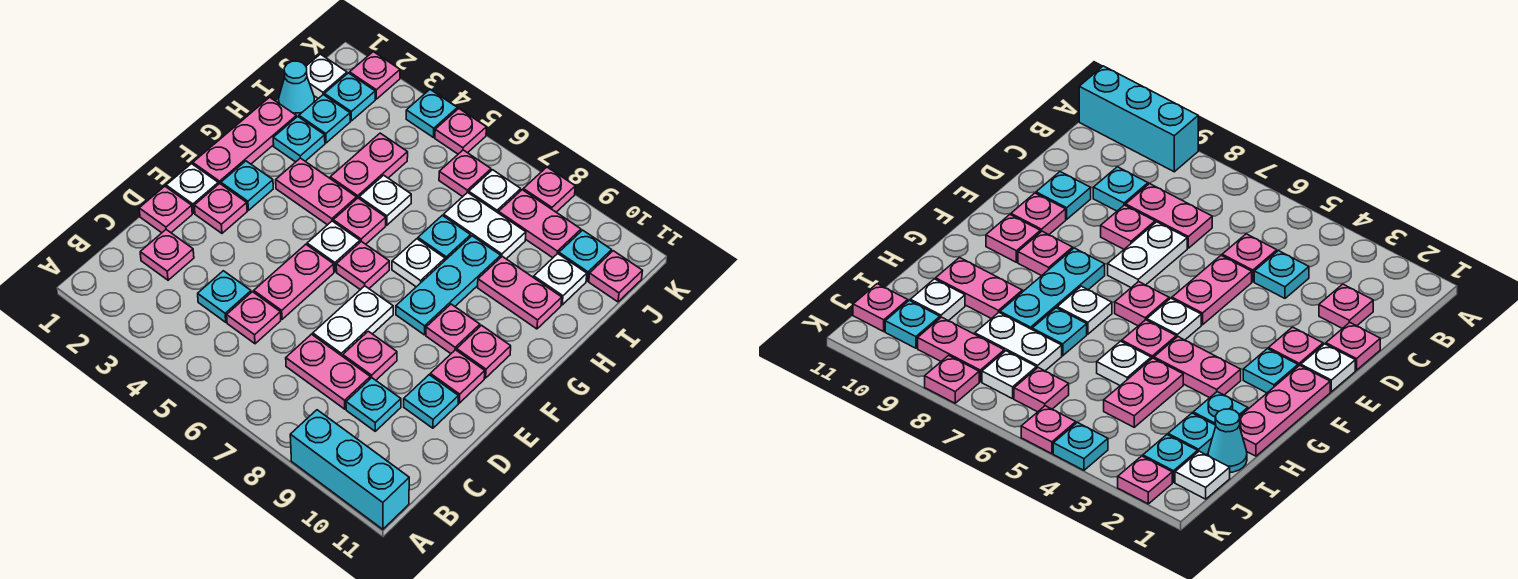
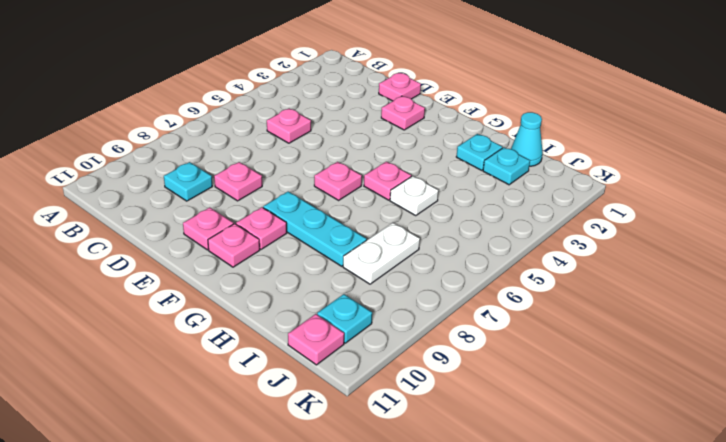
none -> cyan 1x3 brick [290,410,409,529]
none -> pink 1x1 plate [140,230,194,280]
none -> cyan 1x1 plate [198,271,251,322]
none -> pink 1x2 plate [286,334,370,409]

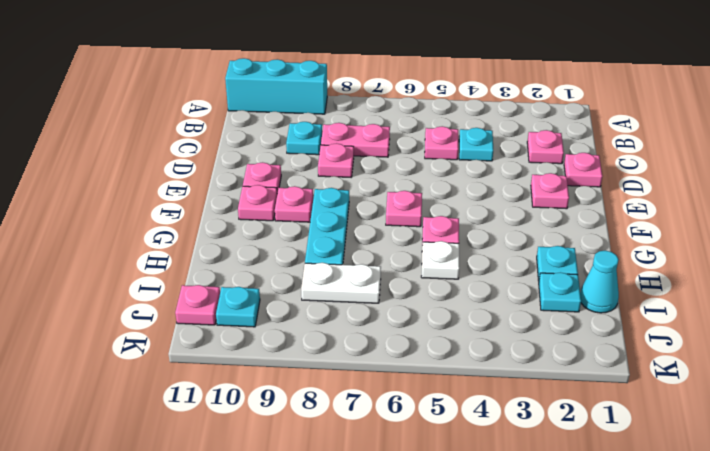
none -> pink 1x2 plate [254,244,334,319]
none -> white 1x2 plate [313,286,393,356]
none -> cyan 1x1 plate [404,375,458,428]
none -> white 1x1 plate [166,164,218,213]

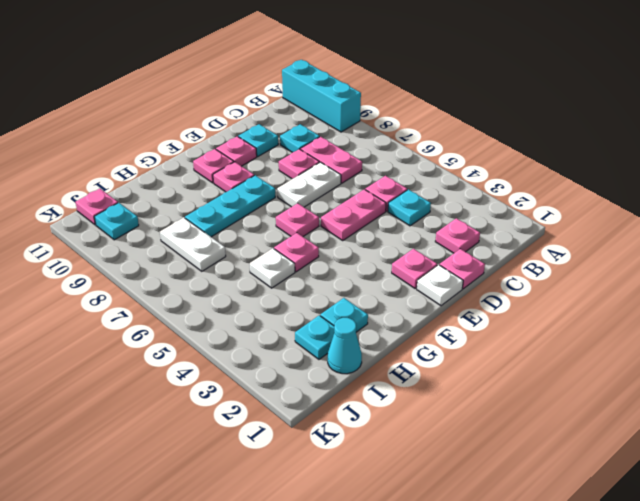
none -> pink 1x3 plate [193,97,296,184]
none -> cyan 1x1 plate [221,161,273,210]
none -> white 1x1 plate [307,221,360,272]
none -> pink 1x2 plate [276,158,357,225]

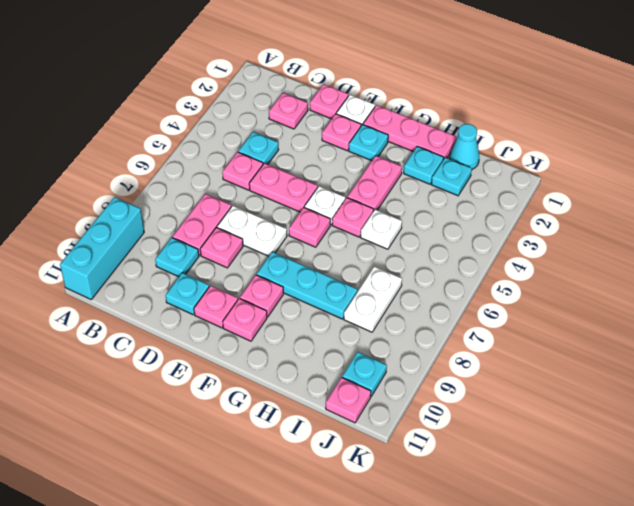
none -> white 1x1 plate [392,239,445,287]
none -> pink 1x2 plate [330,133,408,198]
none -> cyan 1x1 plate [418,215,471,260]
none -> pink 1x2 plate [478,256,562,329]

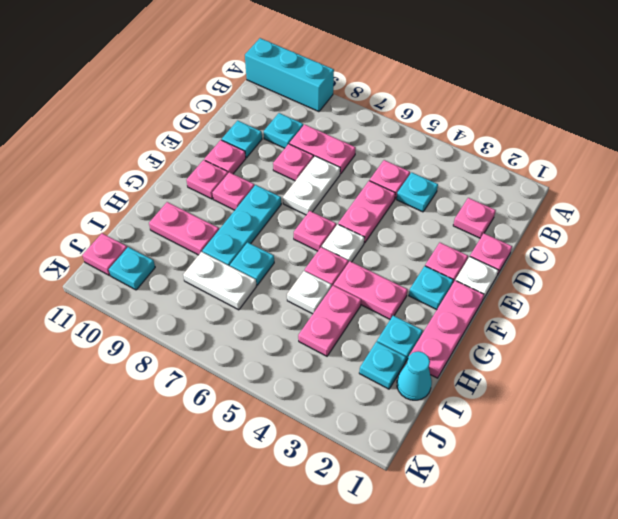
none -> white 1x1 plate [392,239,445,287]
none -> white 1x1 plate [534,254,587,305]
none -> white 1x1 plate [306,54,347,99]
none -> cyan 1x1 plate [324,73,375,121]

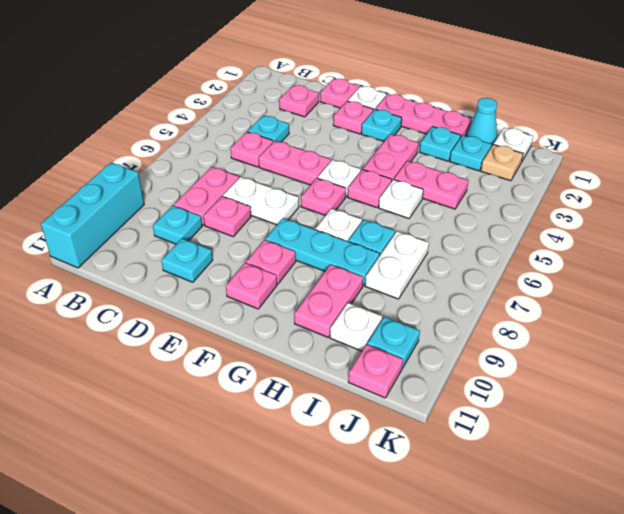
tan 1x1 plate [481,144,523,181] -> cyan 1x1 plate [324,73,375,121]
none -> pink 1x1 plate [430,350,485,403]
none -> pink 1x1 plate [439,150,491,197]
none -> white 1x1 plate [469,170,521,213]
none -> pink 1x2 plate [498,190,581,258]

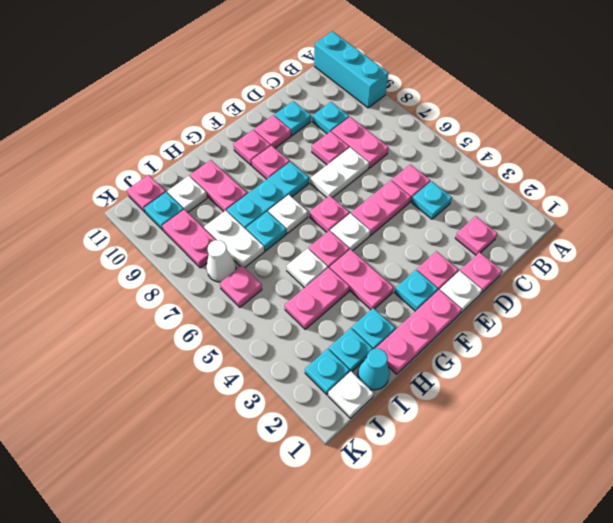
white 1x1 cone [207,240,236,282] -> white 1x1 plate [469,170,521,213]
none -> pink 1x1 plate [350,52,400,99]
none -> cyan 1x1 plate [406,90,457,138]
none -> pink 1x1 plate [435,109,486,154]
none -> pink 1x1 plate [523,167,575,212]

